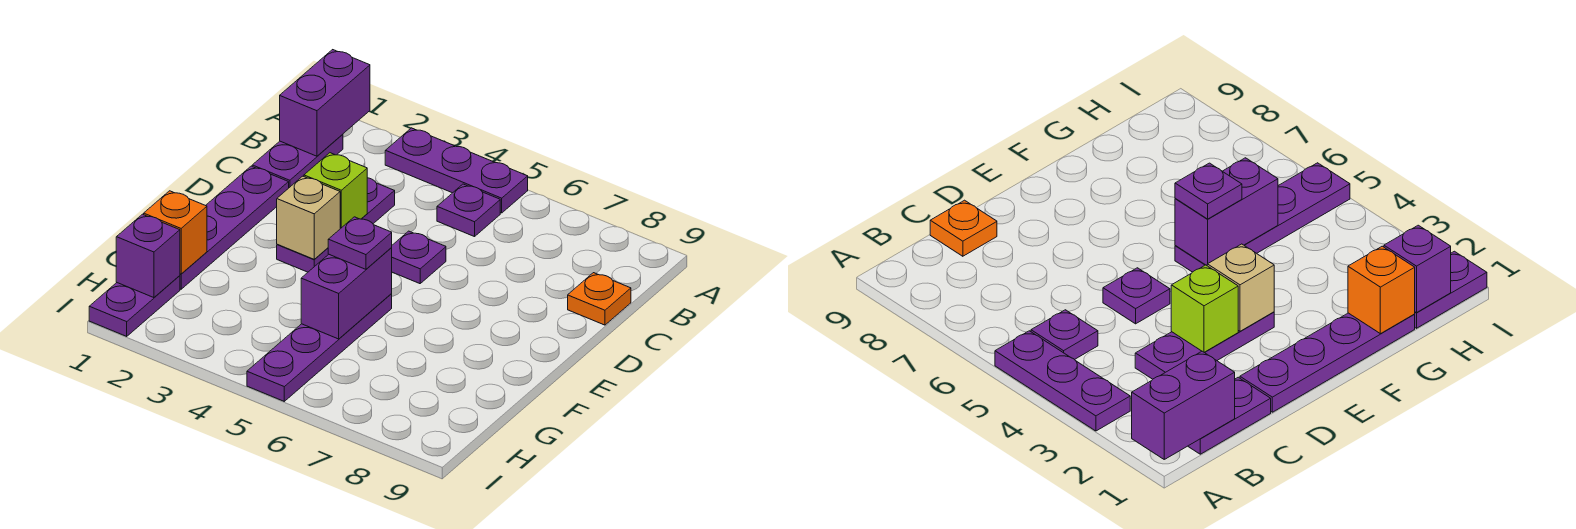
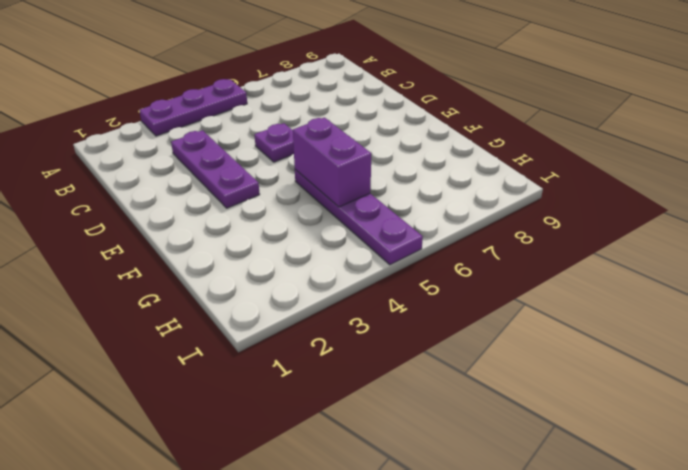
none -> purple 1x2 plate [252,134,343,188]
none -> purple 1x1 plate [437,184,500,237]
none -> orange 1x1 plate [568,273,631,325]

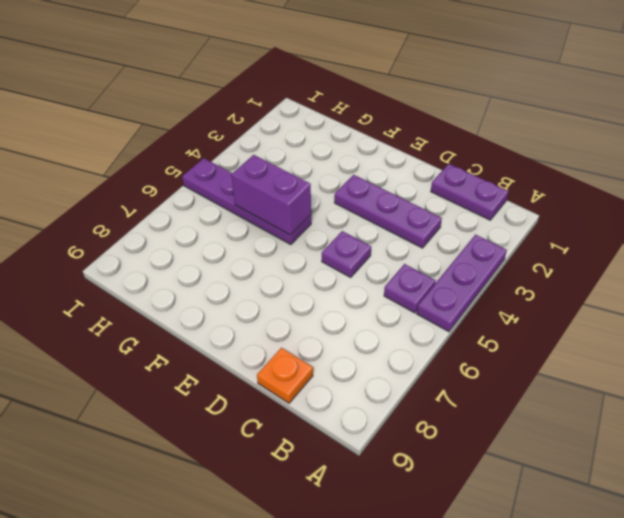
none -> purple 1x4 plate [180,166,289,289]
none -> purple 1x2 plate [89,276,180,336]
none -> purple 1x2 brick [280,50,370,156]

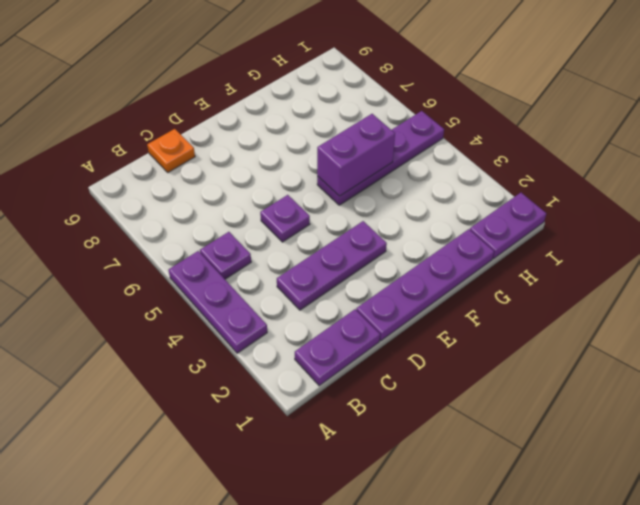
none -> purple 1x2 brick [280,50,370,156]
none -> lime 1x1 brick [304,153,367,229]
none -> tan 1x1 brick [277,176,340,259]

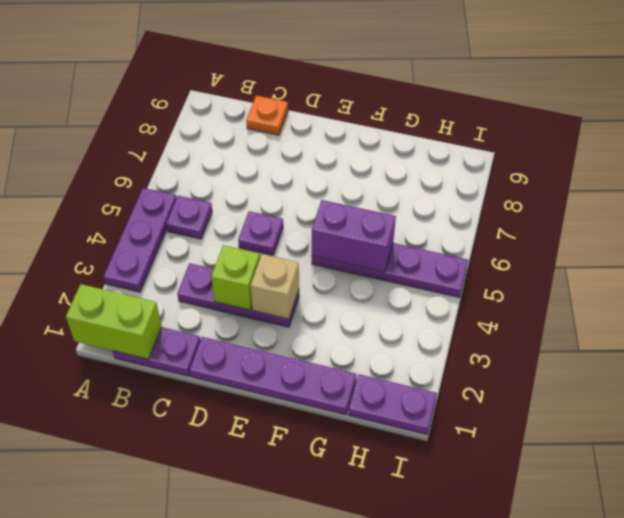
lime 1x2 brick [66,284,162,359] -> purple 1x2 brick [280,50,370,156]
none -> orange 1x1 brick [144,191,207,274]
none -> purple 1x1 brick [116,214,180,298]
none -> purple 1x1 plate [328,217,392,269]

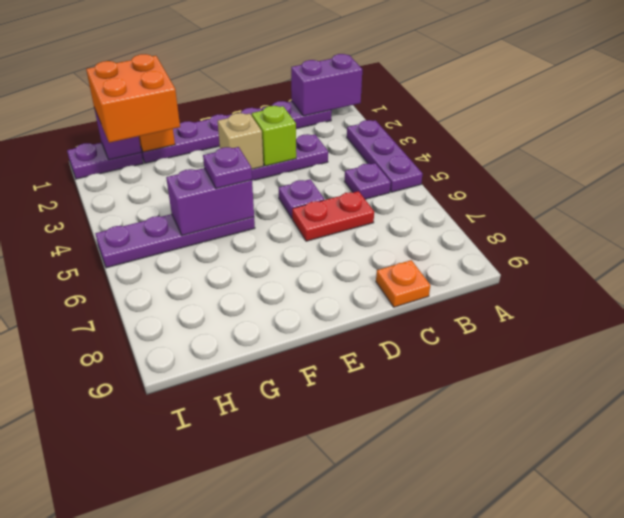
red 1x2 plate [292,191,374,241] -> none
orange 2x2 brick [86,54,180,143] -> none

